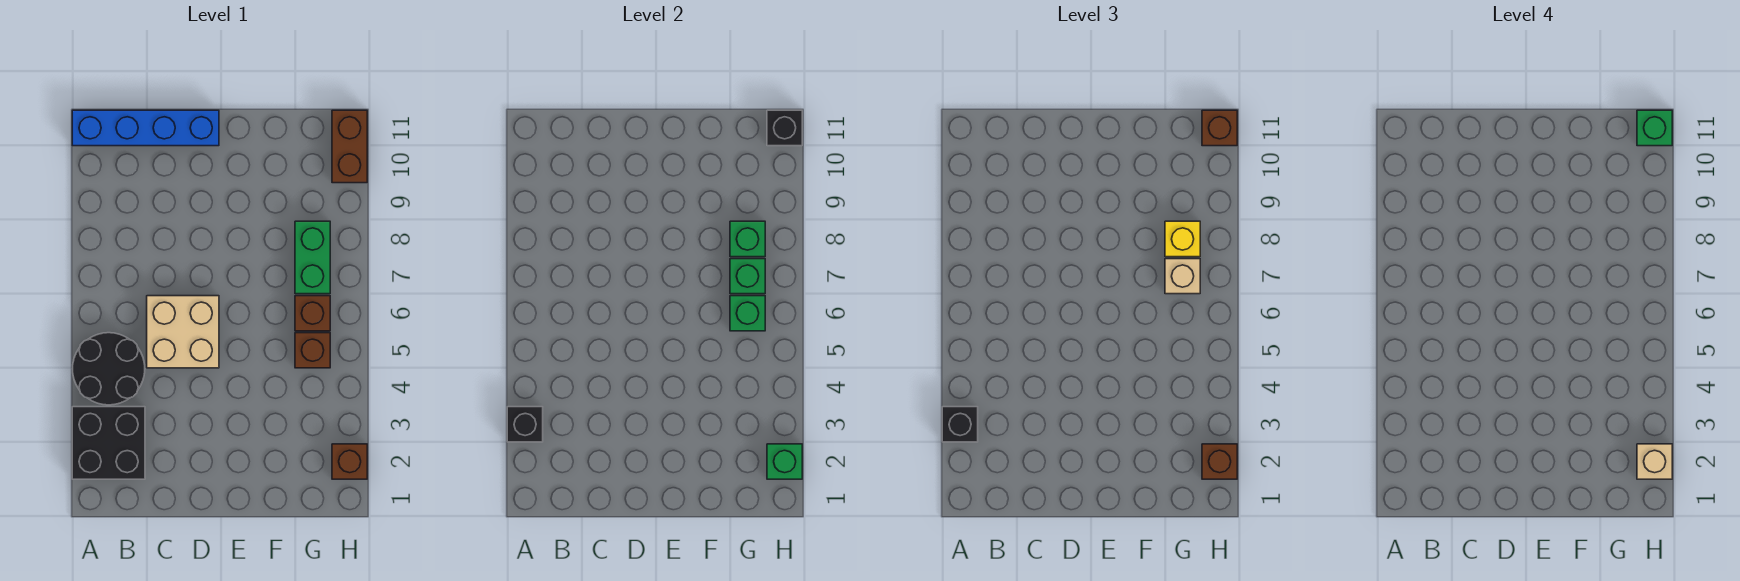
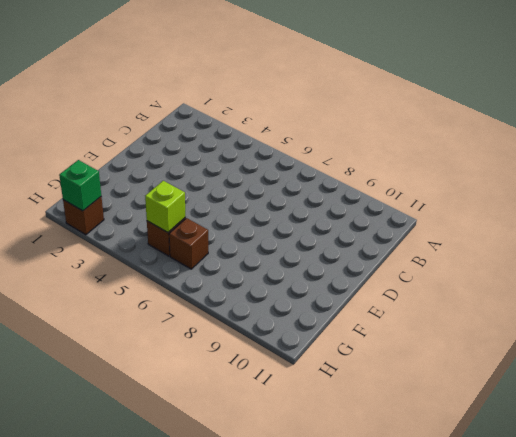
lime 1x1 brick [145,181,185,232] -> none
none -> black 2x2 brick [72,407,145,479]
none -> black 2x2 round brick [73,333,145,405]
none -> blue 1x4 brick [72,110,219,146]

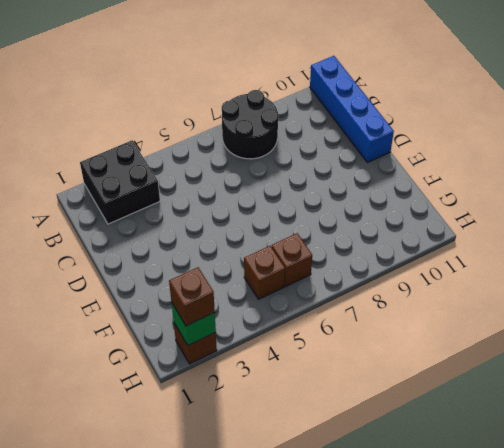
black 2x2 round brick [222,90,279,159] -> black 2x2 round brick moved to [73,333,145,405]
none -> tan 2x2 brick [147,296,219,368]
none -> green 1x2 brick [295,221,330,294]
none -> brown 1x2 brick [332,110,367,183]

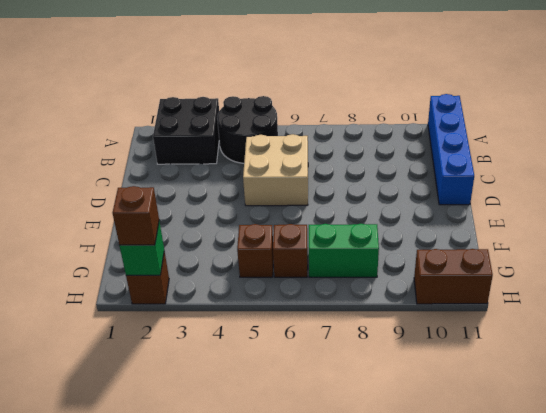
none -> black 1x1 brick [507,407,543,442]
none -> green 1x1 brick [730,296,765,331]
none -> green 1x1 brick [730,259,765,294]

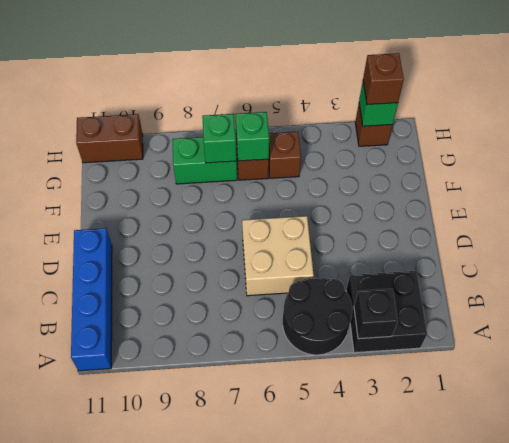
none -> green 1x1 brick [730,221,765,257]
none -> black 1x1 brick [767,110,802,146]
none -> black 1x1 brick [942,407,978,442]

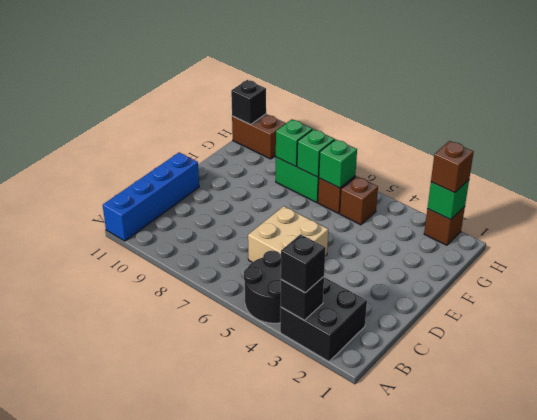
none -> tan 1x1 brick [1165,259,1200,294]
none -> yellow 1x1 brick [1165,221,1200,257]
none -> brown 1x1 brick [1202,110,1237,146]

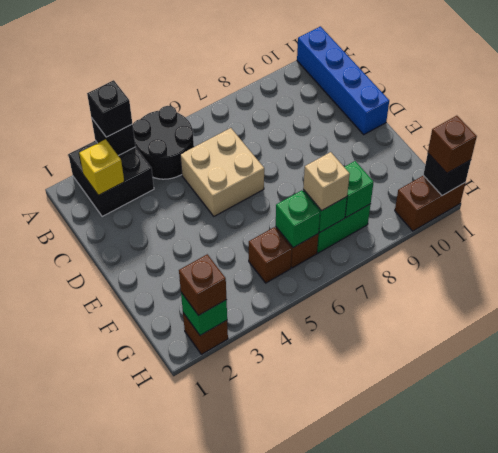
yellow 1x1 brick [79,139,124,195] -> yellow 1x1 brick moved to [1165,221,1200,257]
none -> tan 1x1 brick [1637,444,1672,479]
none -> green 1x1 brick [1637,110,1672,146]

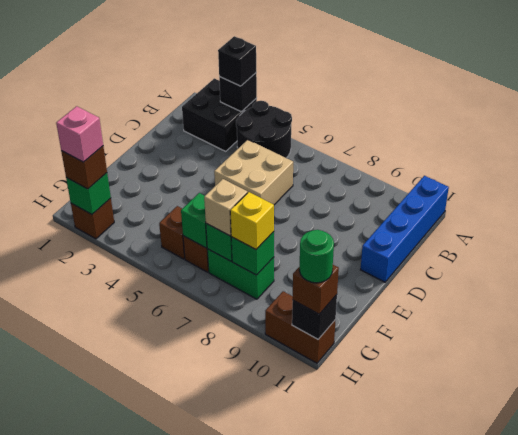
pink 1x1 brick [56,106,103,162] -> tan 1x1 brick [1637,444,1672,479]
green 1x1 round brick [299,230,334,283] -> green 1x1 brick [1637,110,1672,146]

